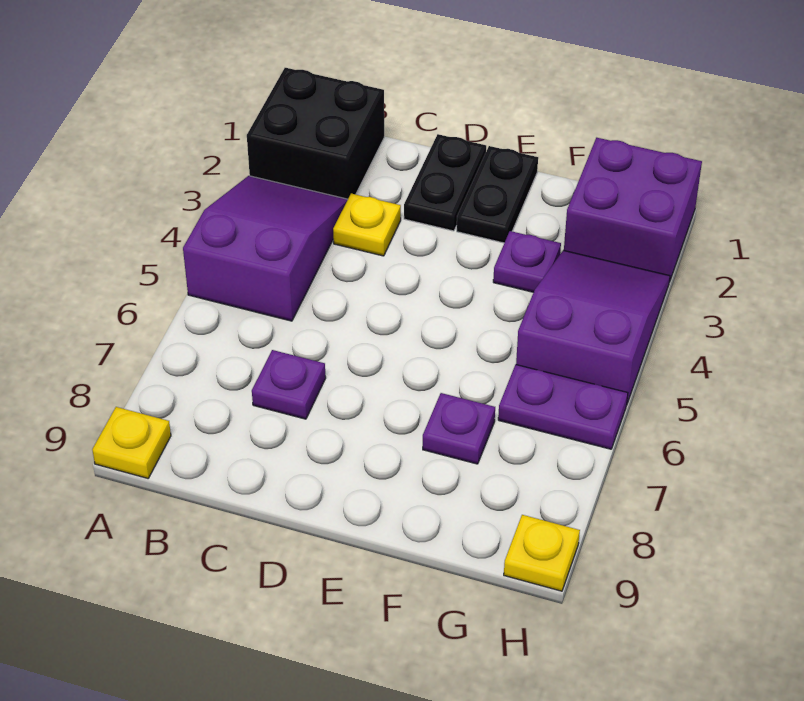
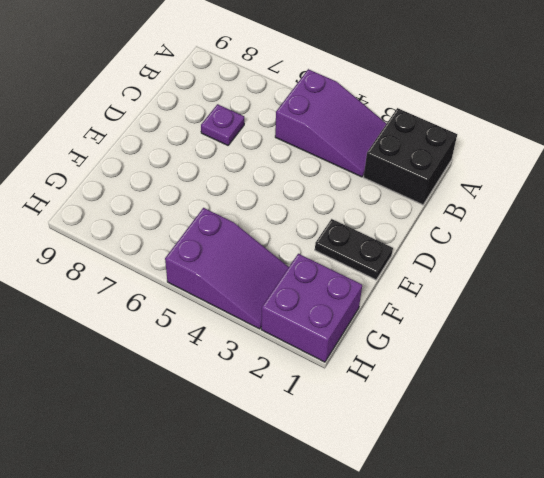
none -> yellow 1x1 plate [92,407,171,478]
none -> yellow 1x1 plate [333,193,401,256]
none -> black 1x2 plate [404,134,486,231]

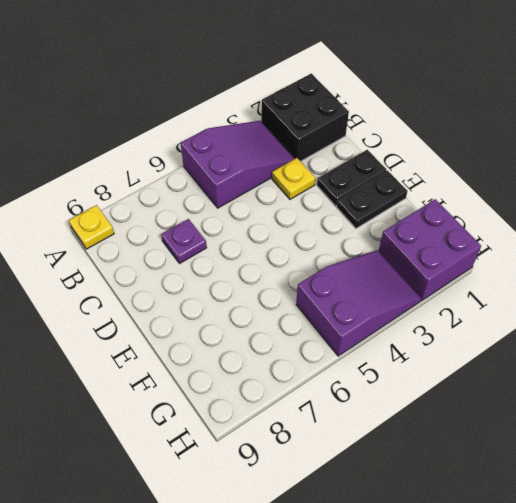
none -> purple 1x1 plate [493,231,561,292]
none -> purple 1x1 plate [423,393,495,464]
none -> purple 1x2 plate [498,365,628,449]

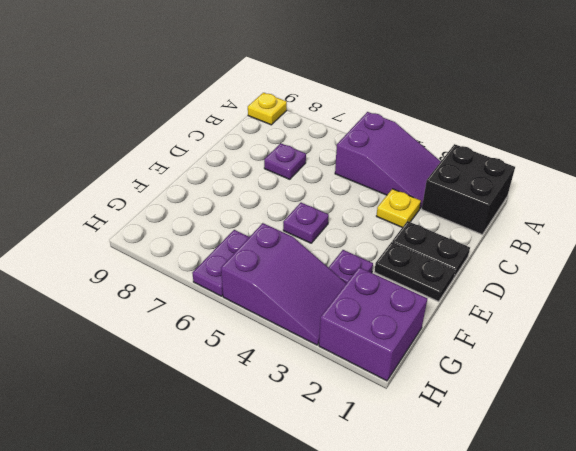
purple 1x1 plate [283,203,329,243] -> purple 1x1 plate moved to [423,393,495,464]
none -> yellow 1x1 plate [504,515,580,591]

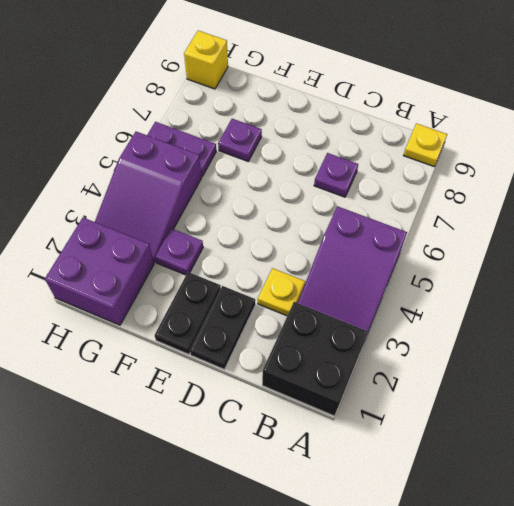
yellow 1x1 brick [184,31,228,89] -> yellow 1x1 plate [504,515,580,591]

